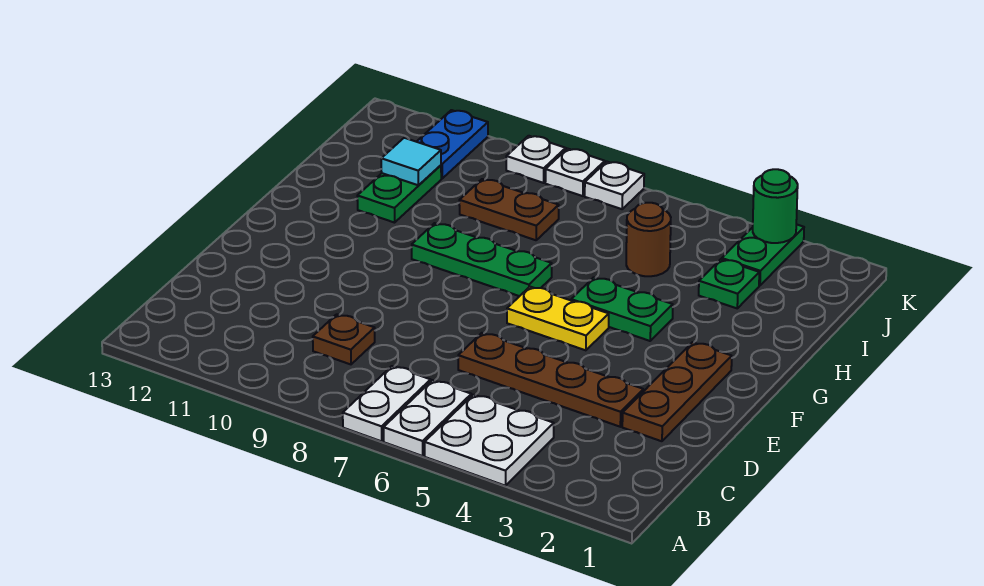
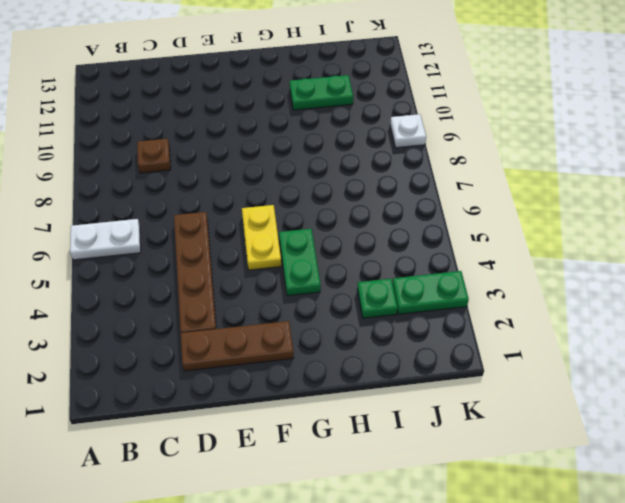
none -> white 2x2 plate [425,395,554,486]
none -> white 1x2 plate [343,366,431,441]
none -> green 1x3 plate [412,223,552,296]

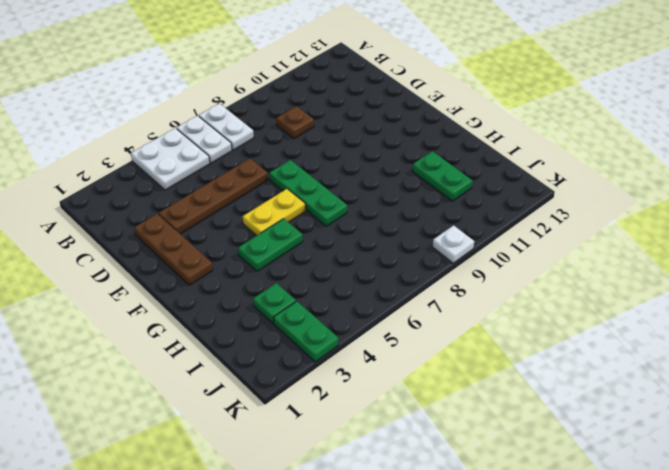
green 1x3 plate [269,160,347,226] -> green 1x3 plate turned to [412,223,552,296]
none -> brown 1x1 round brick [626,203,671,276]
none -> brown 1x2 plate [459,179,559,240]
none -> blue 1x2 plate [417,110,488,178]

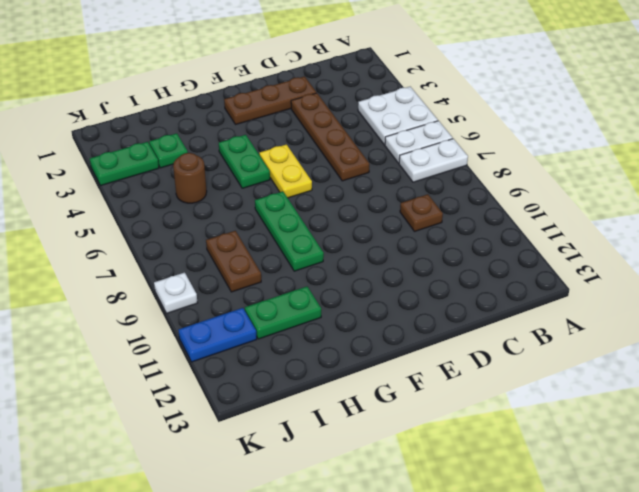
none -> white 1x1 plate [585,162,644,209]
none -> white 1x1 plate [545,149,605,196]
none -> cyan 1x1 tile [381,138,441,185]

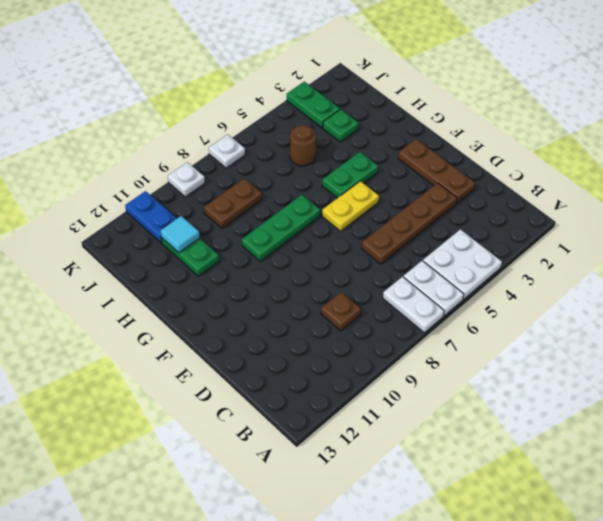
none -> white 1x1 plate [545,149,605,196]
none -> green 1x1 round brick [753,169,798,243]

